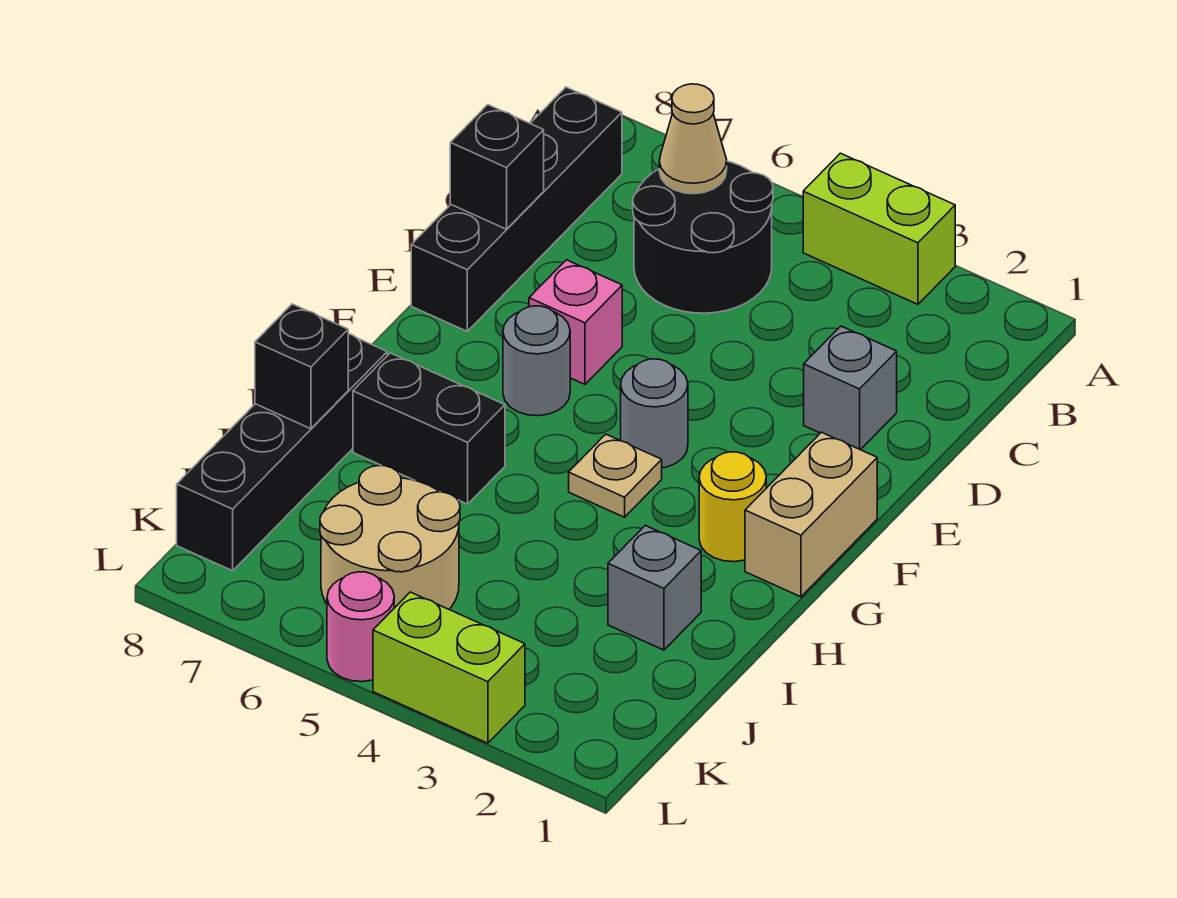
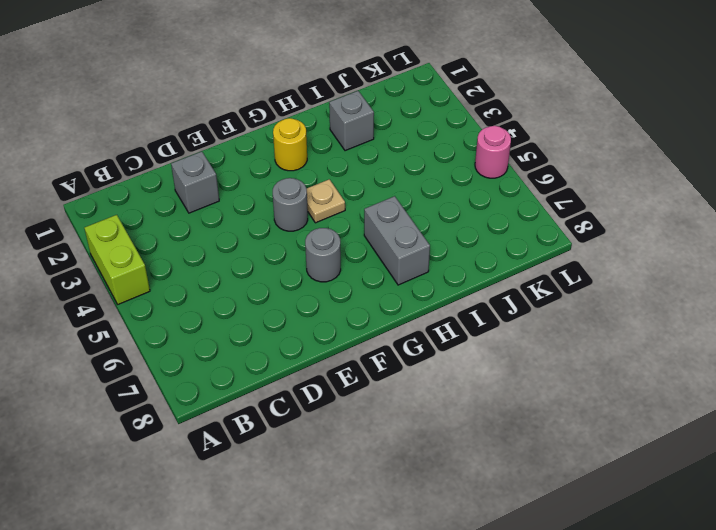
grey 1x2 brick [364,196,430,285] -> black 1x2 brick [353,353,505,504]
none -> black 2x2 round brick [633,161,773,313]
none -> black 1x4 brick [411,87,622,331]
none -> pink 1x1 brick [529,260,622,384]

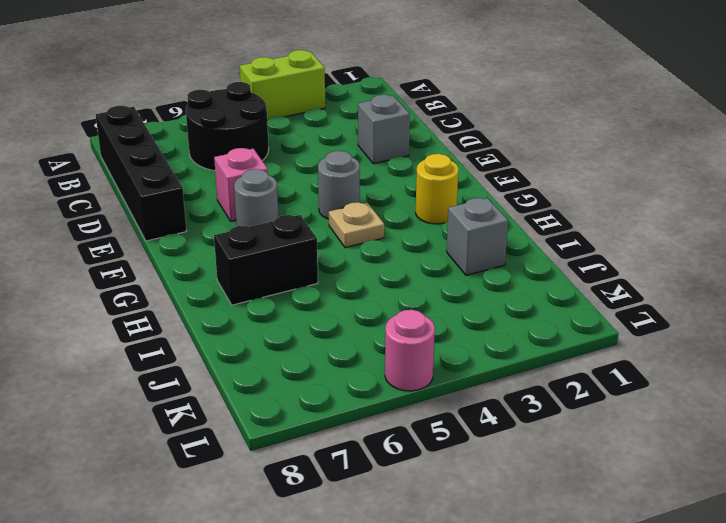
none -> tan 1x2 brick [745,432,877,597]
none -> black 1x4 brick [177,334,387,571]
none -> tan 2x2 round brick [320,466,460,609]

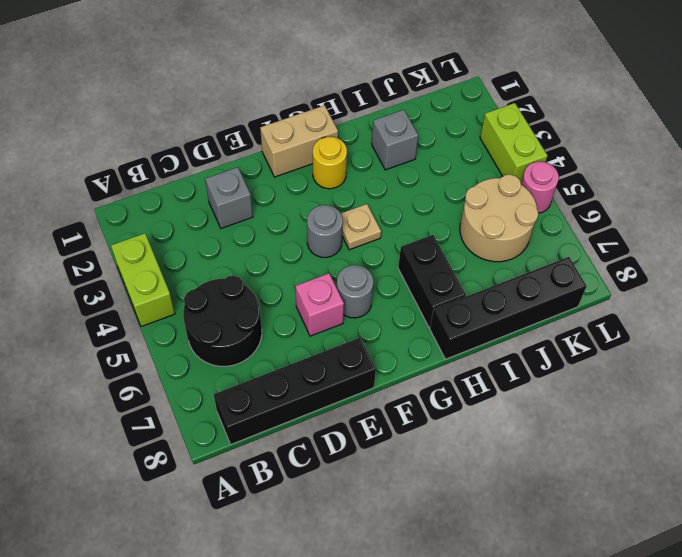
none -> tan 1x1 cone [659,84,727,194]
none -> black 1x1 brick [450,105,544,229]
none -> black 1x1 brick [255,304,348,429]

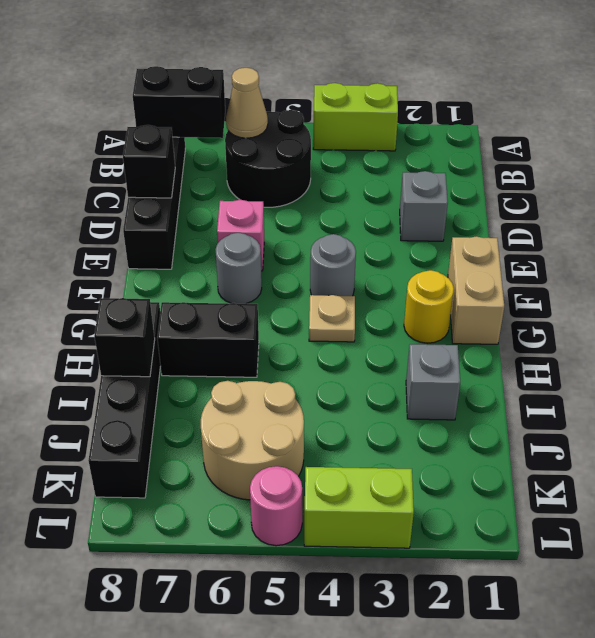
black 1x2 brick [133,66,225,138] -> none

